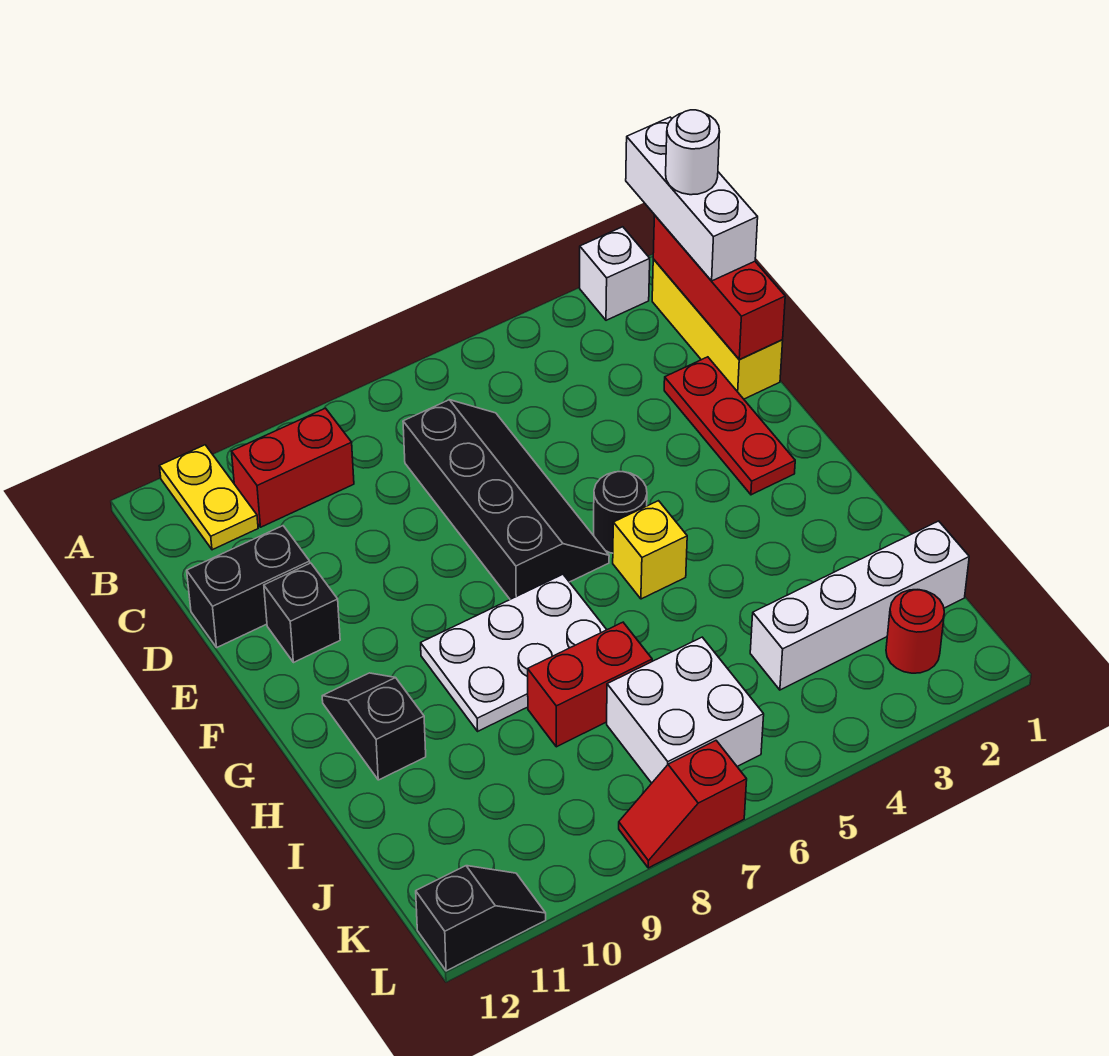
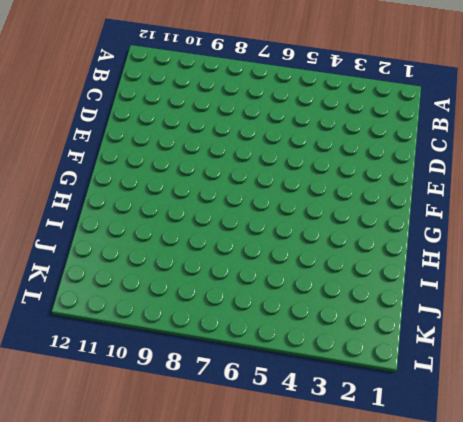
none -> white 1x1 brick [580,227,650,320]
none -> yellow 1x2 plate [159,445,258,550]
none -> yellow 1x3 brick [652,259,783,399]

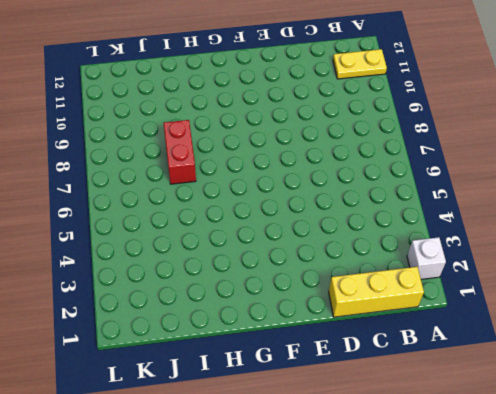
none -> red 1x2 brick [232,408,354,527]
none -> black 2x4 slope [403,400,609,599]
none -> red 1x3 plate [664,357,795,495]

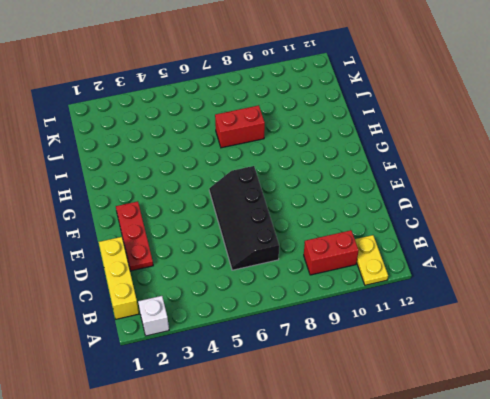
none -> black 1x2 brick [187,526,310,647]
none -> black 1x1 brick [264,563,340,663]
none -> black 1x1 round brick [594,472,647,553]

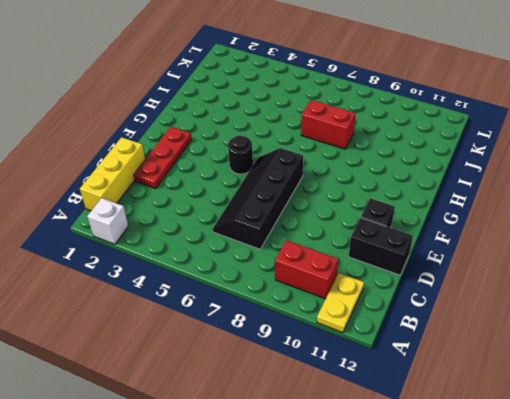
none -> yellow 1x1 brick [613,501,687,599]
none -> white 2x3 plate [421,574,607,731]
none -> black 1x2 slope [322,673,426,780]

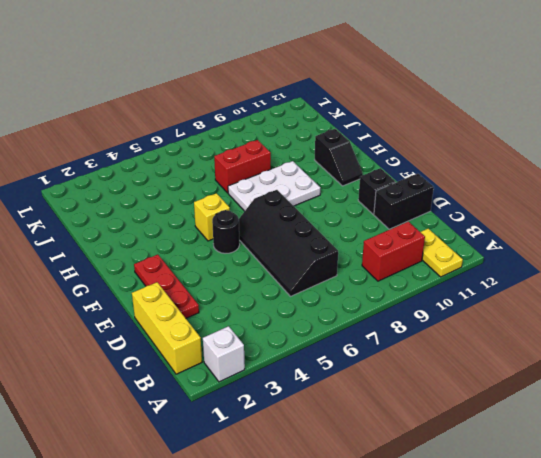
none -> white 1x4 brick [750,521,969,690]
none -> white 2x2 brick [607,637,764,783]
none -> red 1x1 round brick [886,590,944,673]

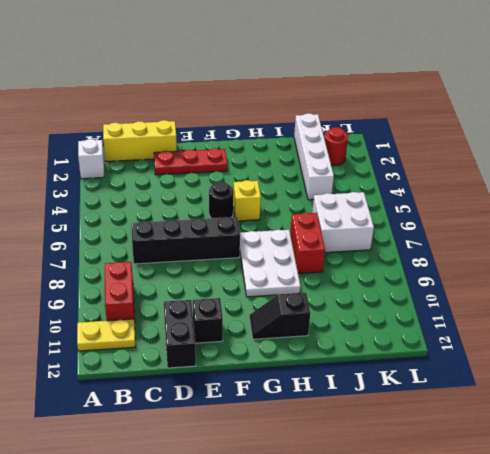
none -> red 1x2 slope [619,741,747,868]
none -> black 1x2 slope [416,866,546,971]
none -> red 1x3 brick [653,215,785,359]

